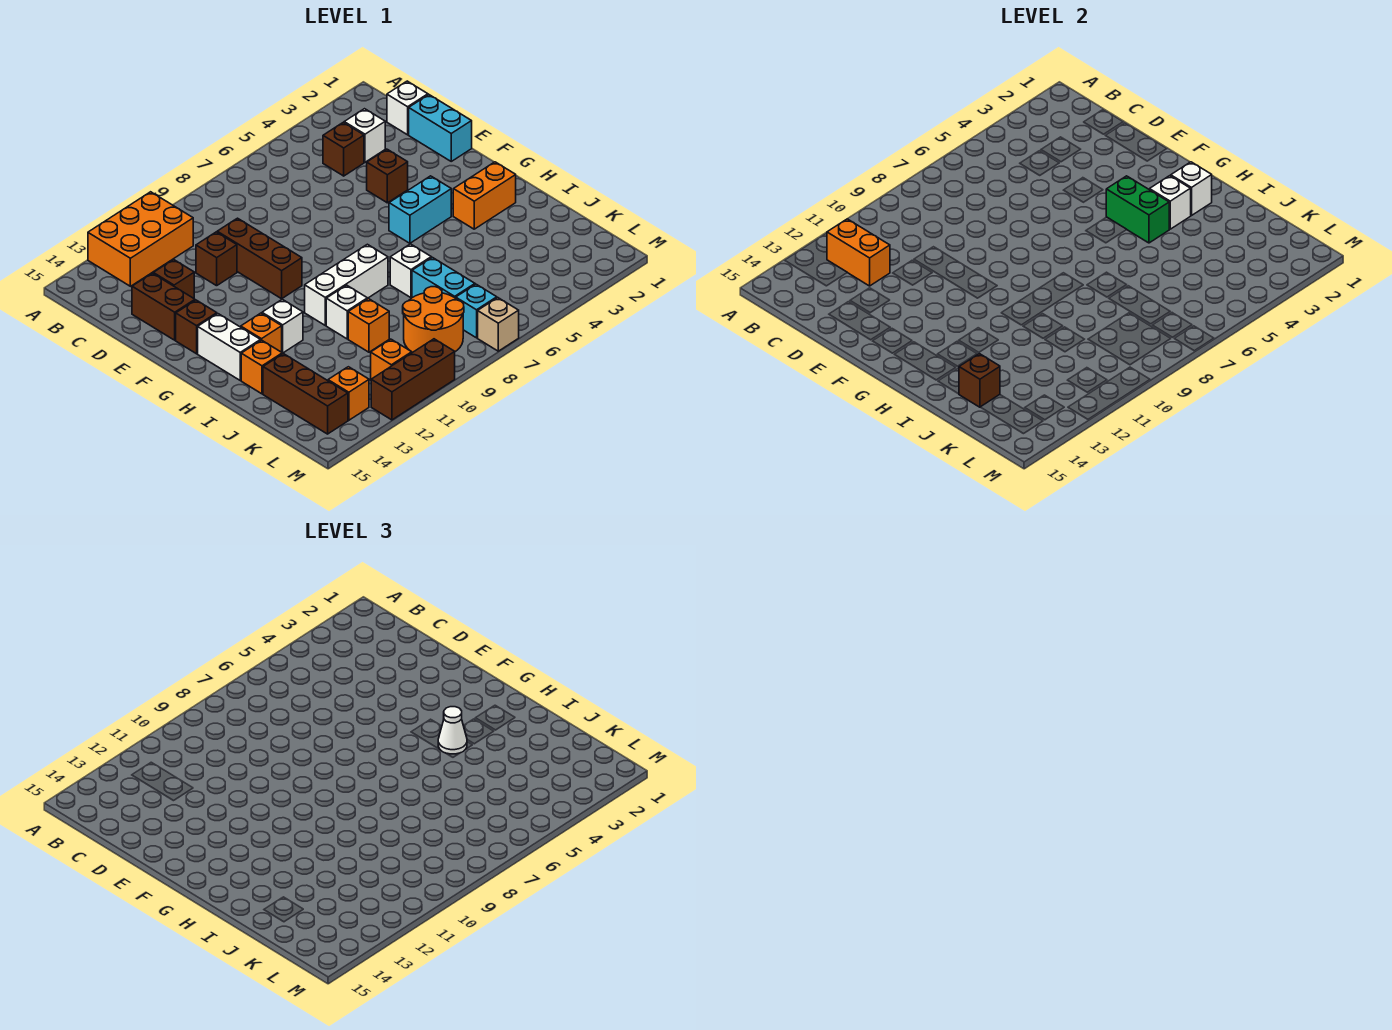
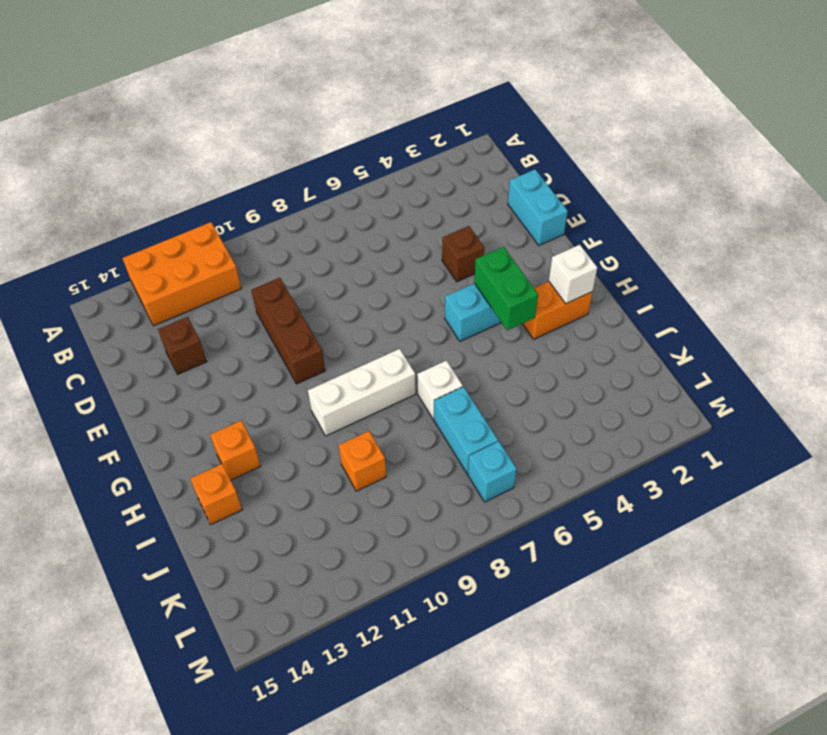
none -> white 1x1 brick [387,81,428,135]
none -> white 1x1 brick [344,109,385,162]
none -> brown 1x1 brick [323,122,364,176]
none -> brown 1x1 brick [196,232,237,286]

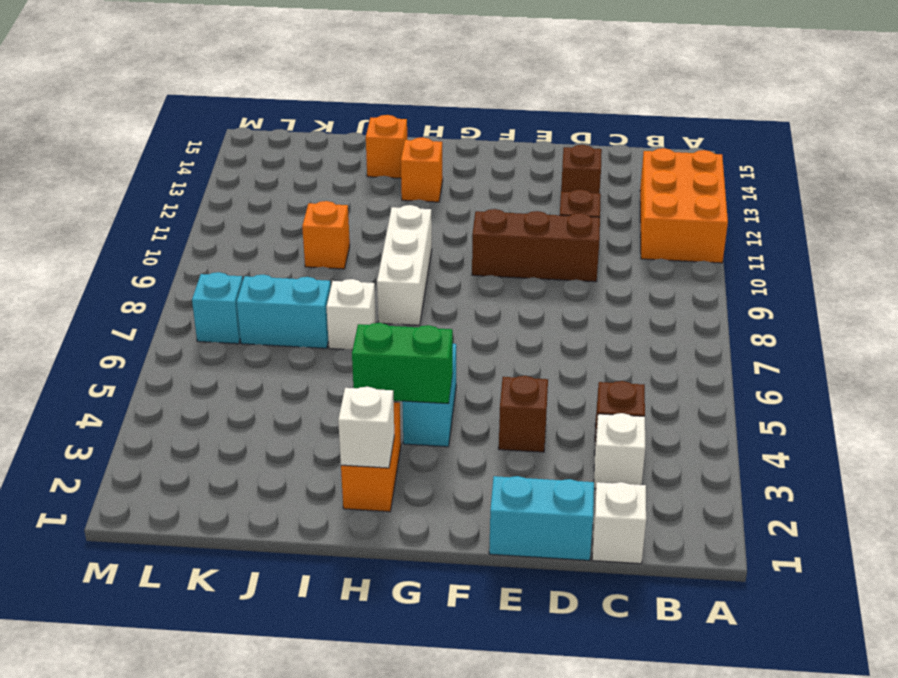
none -> brown 1x2 brick [132,273,195,340]
none -> brown 1x1 brick [176,300,217,354]
none -> white 1x2 brick [198,314,260,380]
none -> white 1x1 brick [262,299,303,353]

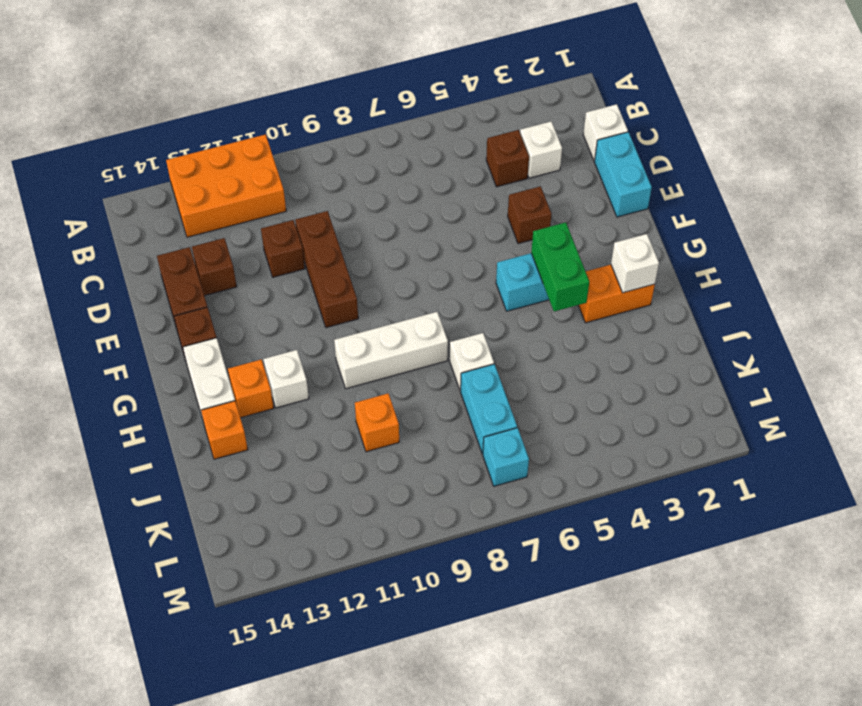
none -> white 1x1 brick [326,285,367,339]
none -> brown 1x3 brick [263,354,348,434]
none -> orange 2x2 round brick [403,287,464,352]
none -> orange 1x1 brick [371,339,412,379]

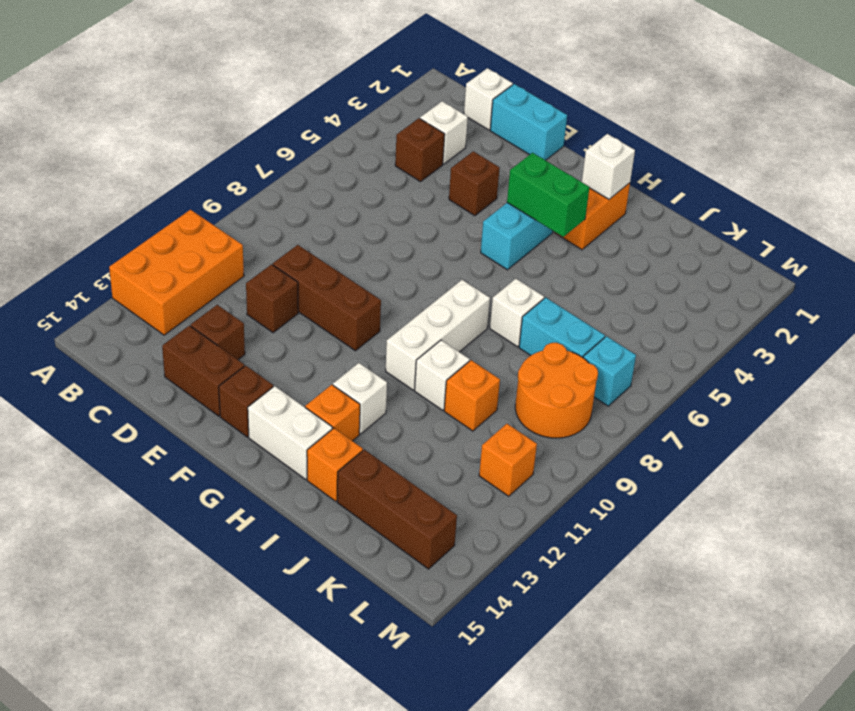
none -> orange 1x1 brick [328,367,369,420]
none -> tan 1x1 brick [478,298,519,351]
none -> brown 1x3 brick [371,339,455,420]
none -> orange 1x2 brick [827,219,890,286]

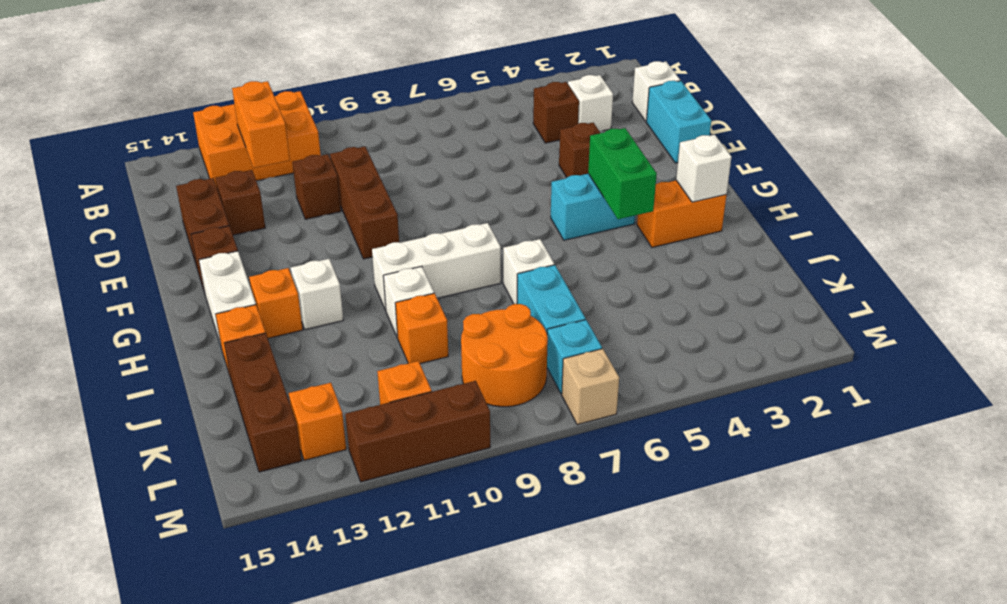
none -> white 1x1 brick [1149,176,1191,229]
none -> brown 1x1 brick [959,354,1000,407]
none -> white 1x1 cone [438,707,467,754]

